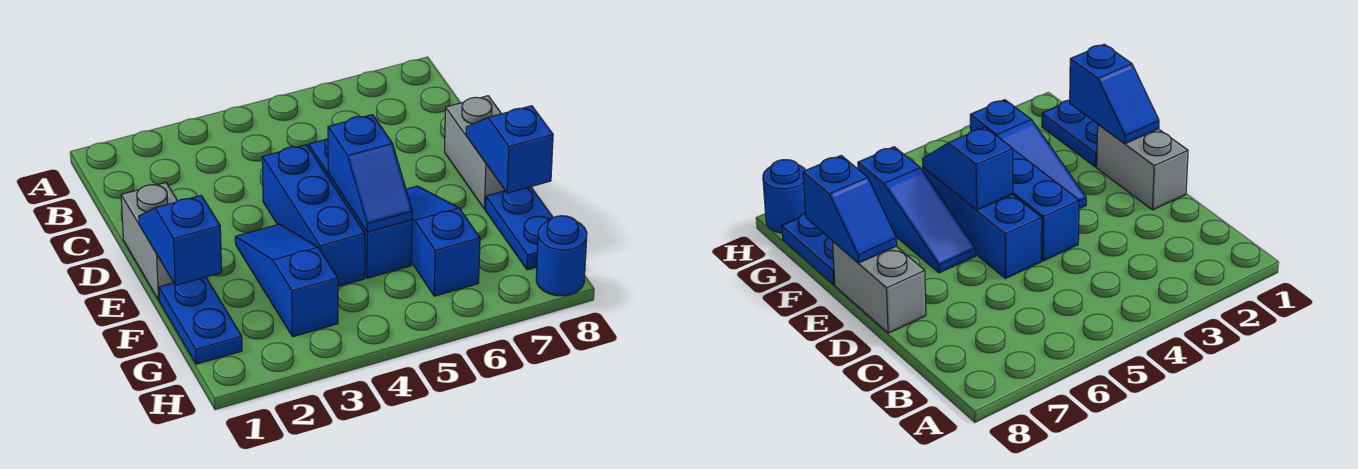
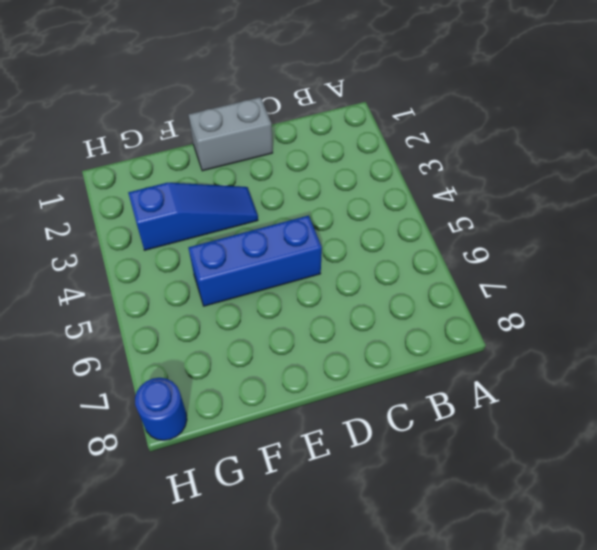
none -> blue 1x3 brick [262,145,365,286]
none -> grey 1x2 brick [445,96,505,209]
none -> blue 1x3 slope [406,186,480,296]

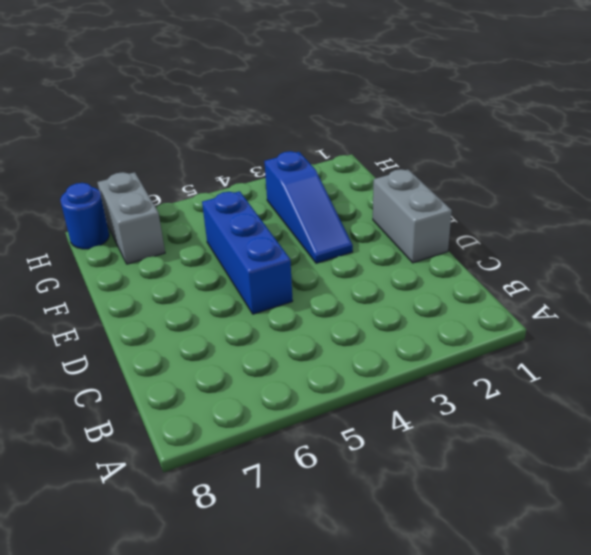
grey 1x2 brick [97,172,165,264] -> grey 1x2 brick moved to [445,96,505,209]
none -> blue 1x3 brick [262,145,365,286]
none -> blue 1x3 slope [406,186,480,296]
none -> blue 1x2 plate [159,277,242,364]

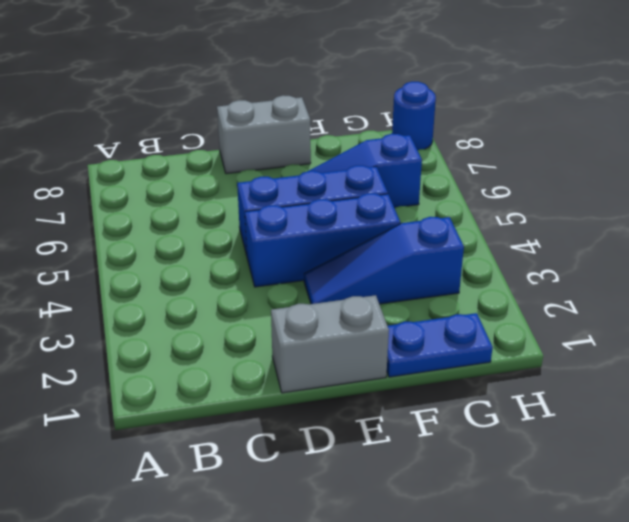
none -> blue 1x2 plate [485,187,553,270]
none -> blue 1x2 slope [139,195,222,285]
none -> blue 1x2 slope [328,115,412,232]

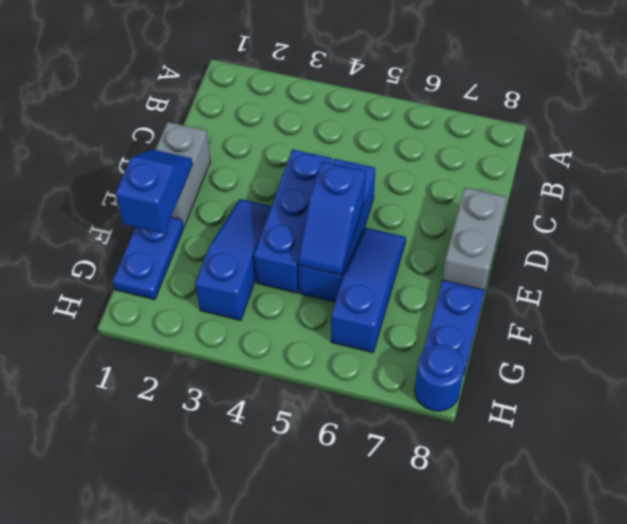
none -> blue 1x2 slope [466,106,553,193]

